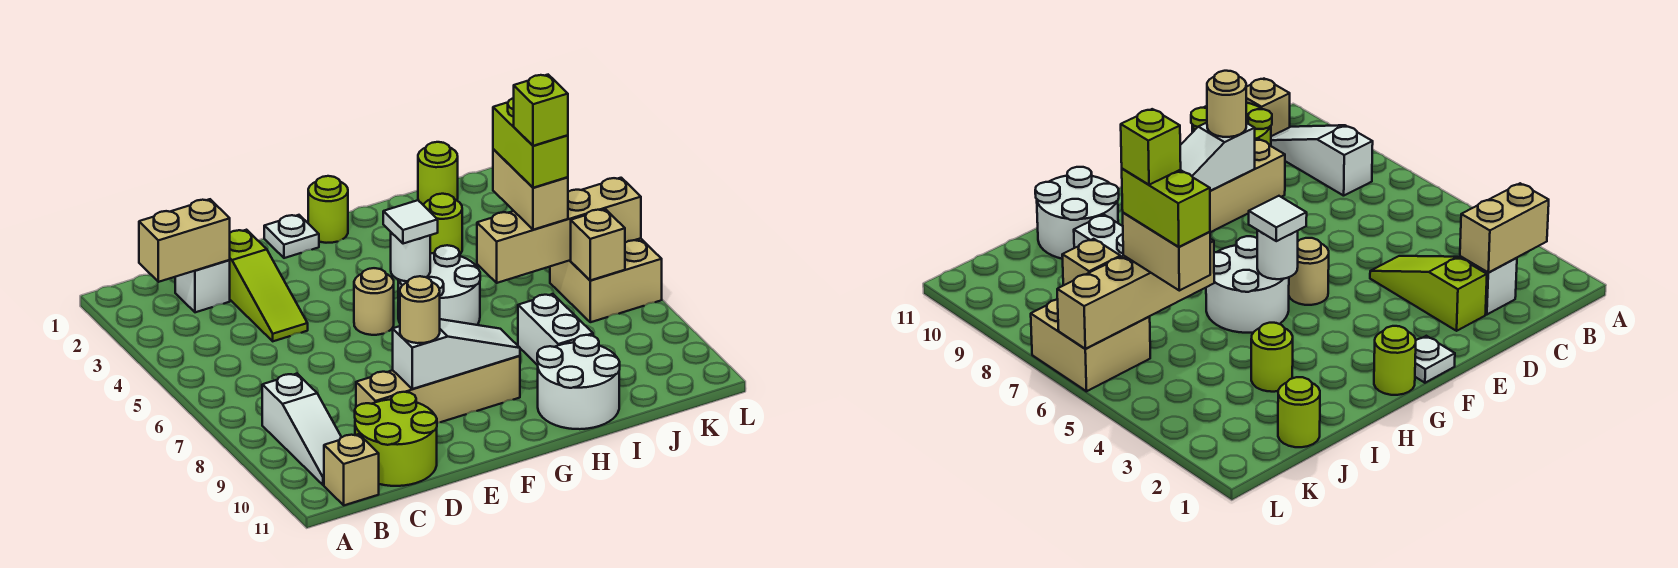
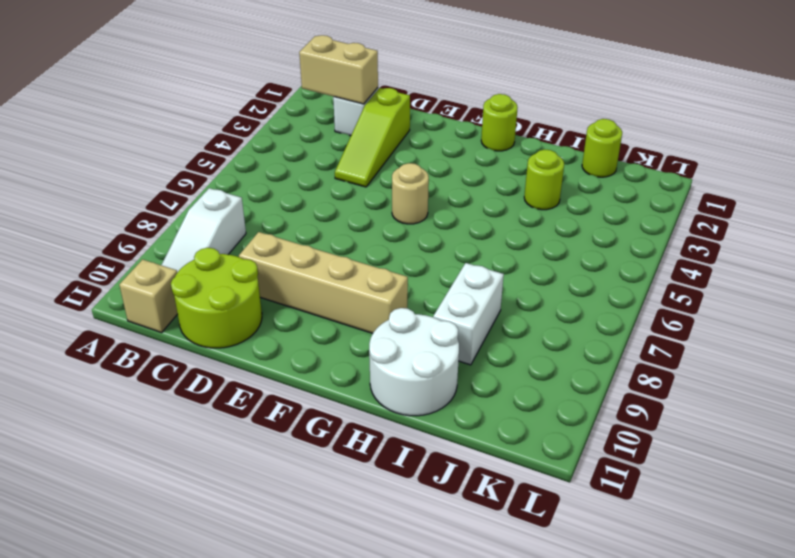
none -> white 1x1 plate [264,215,319,258]
none -> white 2x2 round brick [398,245,480,325]
none -> tan 2x2 brick [550,238,662,322]

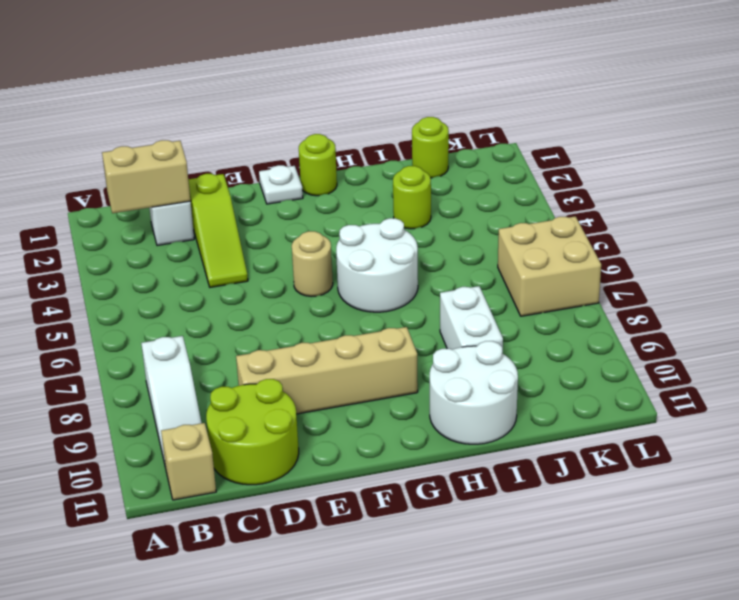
none -> white 1x3 slope [393,319,520,389]
none -> white 1x1 round brick [391,233,430,282]
none -> tan 1x4 brick [477,178,641,283]

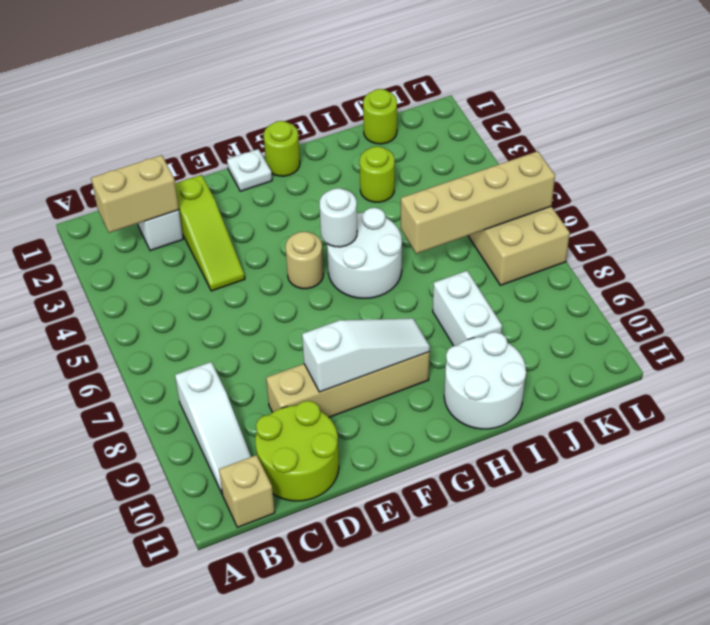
none -> tan 1x1 brick [571,209,625,281]
none -> tan 1x1 round brick [400,276,440,343]
none -> white 1x1 tile [383,200,438,244]

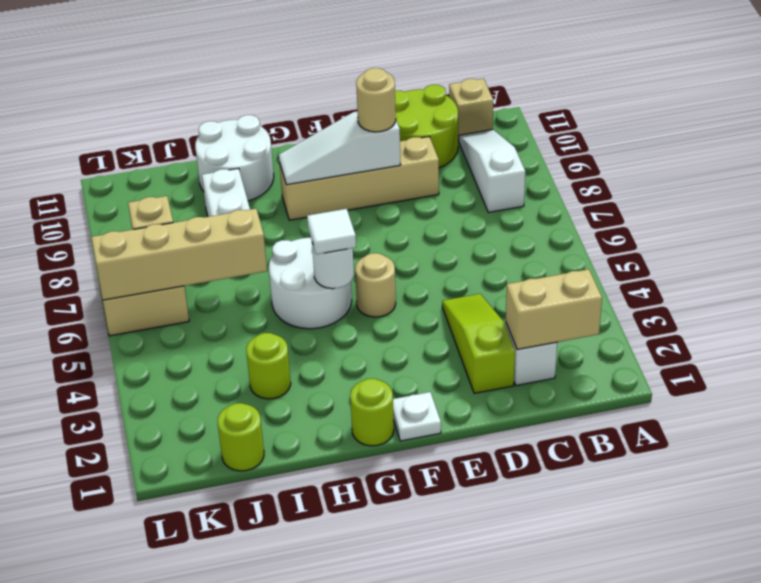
none -> tan 1x2 brick [493,149,568,230]
none -> lime 1x2 brick [493,98,568,188]
none -> lime 1x1 brick [514,75,568,146]

